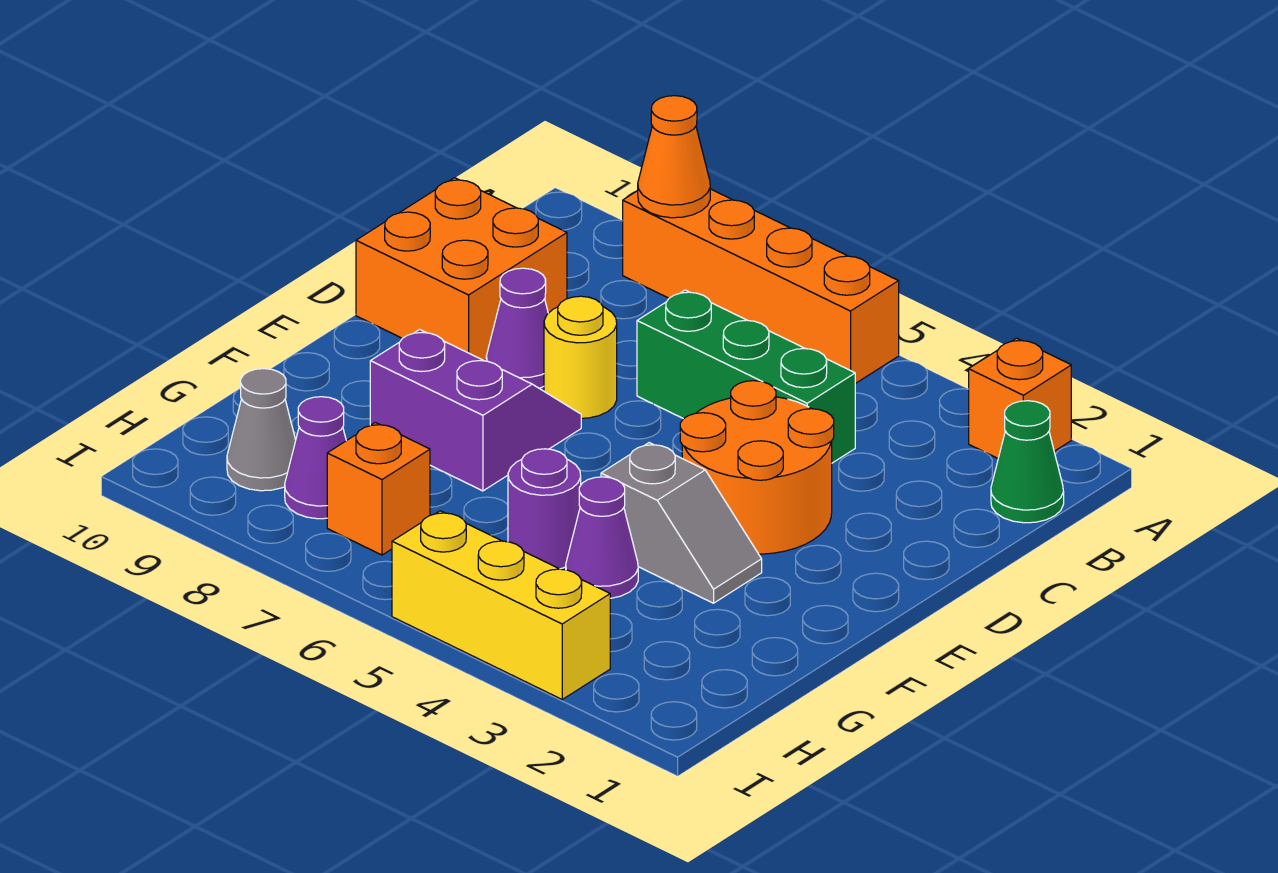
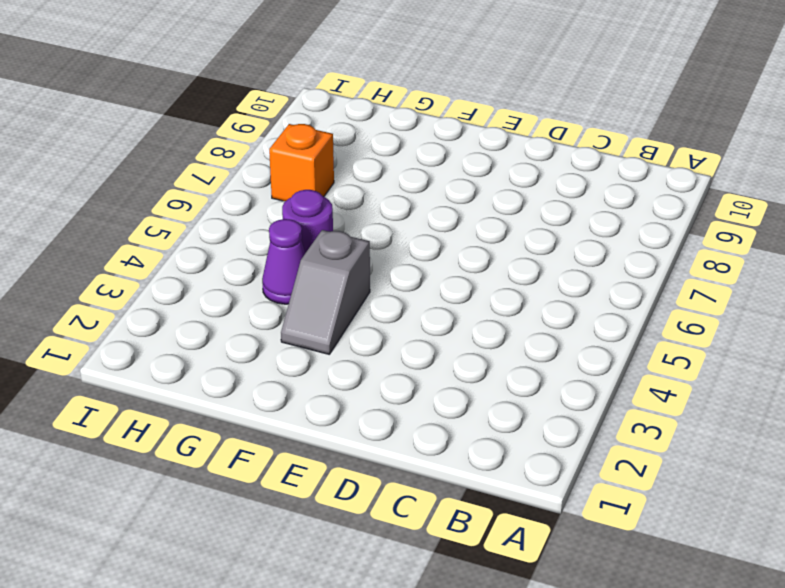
none -> orange 1x1 brick [969,338,1071,458]
none -> orange 1x4 brick [623,189,899,384]
none -> green 1x1 cone [991,401,1064,523]

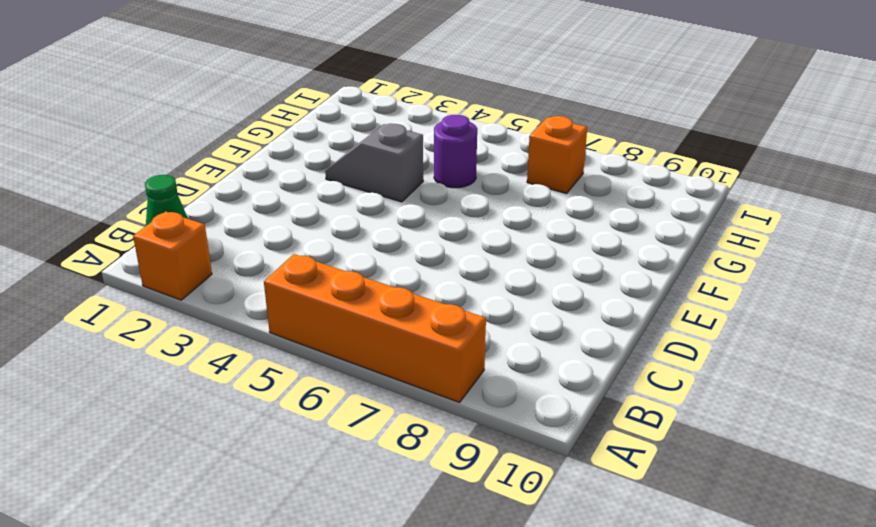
none -> green 1x3 brick [637,290,855,463]
none -> orange 2x2 brick [356,178,567,361]
none -> orange 2x2 round brick [680,381,834,554]

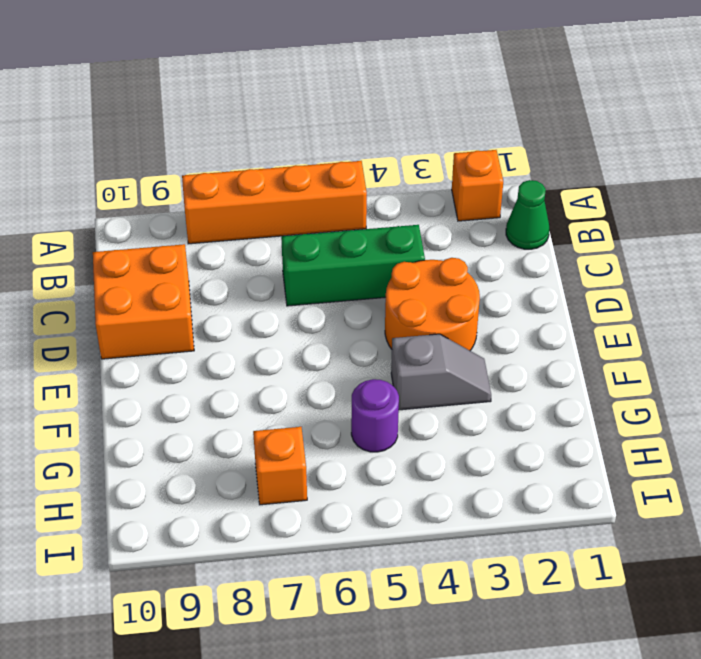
none -> yellow 1x1 round brick [544,296,617,418]
none -> purple 1x1 cone [486,268,548,388]
none -> purple 2x2 slope [370,329,581,491]

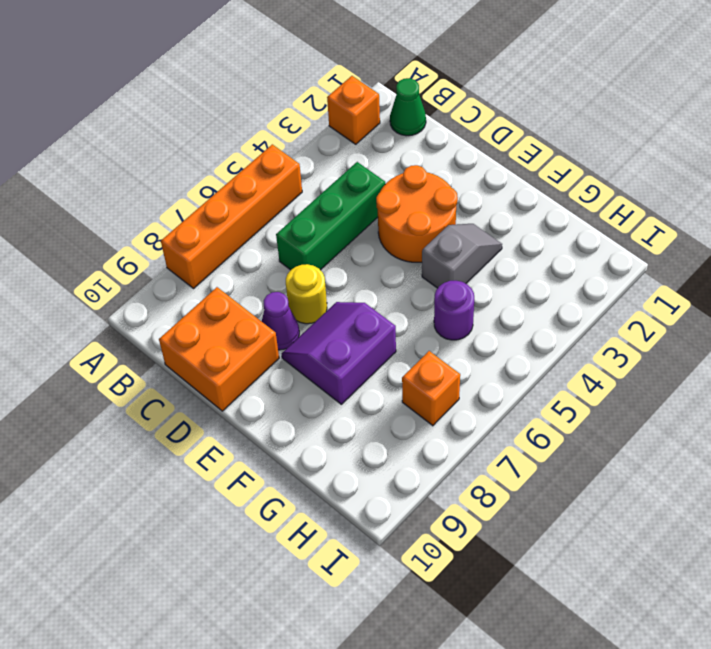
none -> purple 1x1 cone [566,477,638,598]
none -> purple 1x1 cone [285,397,346,519]
none -> grey 1x1 cone [227,369,296,491]

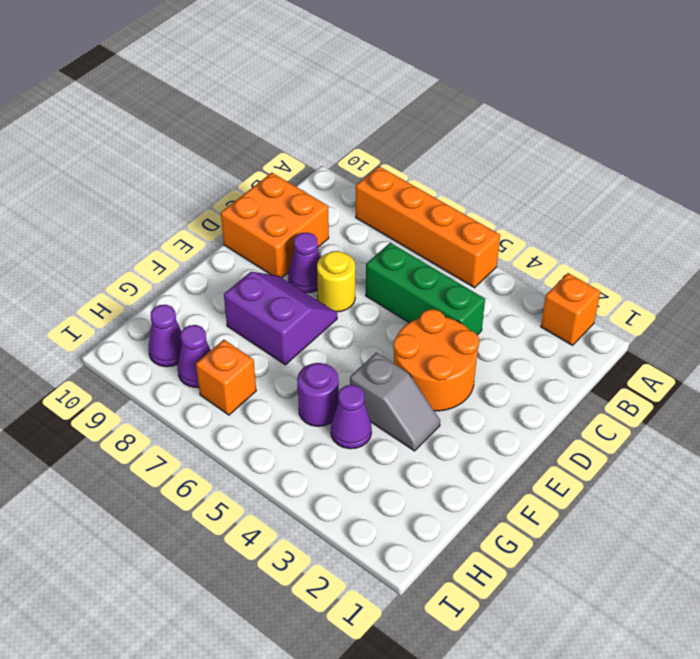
purple 1x1 cone [148,305,182,367] -> grey 1x1 cone [227,369,296,491]
none -> green 1x1 cone [991,401,1064,523]
none -> yellow 1x3 brick [392,511,610,699]
none -> orange 1x1 cone [638,96,710,218]

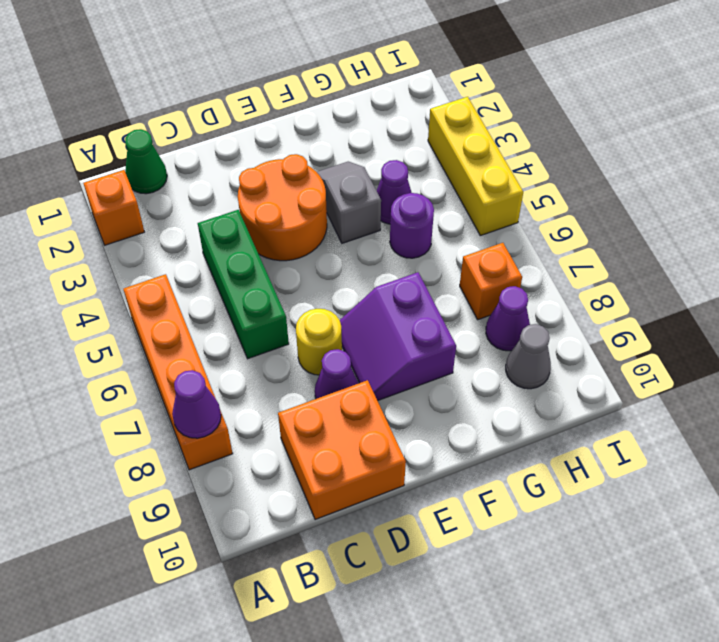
purple 1x1 cone [172,370,221,438] -> orange 1x1 cone [638,96,710,218]

